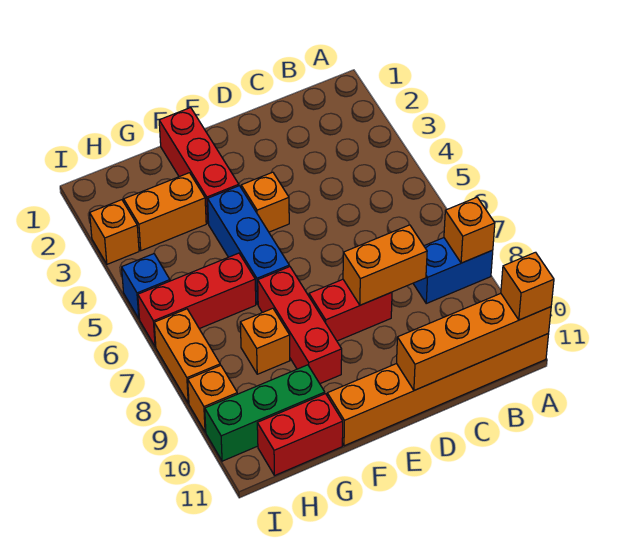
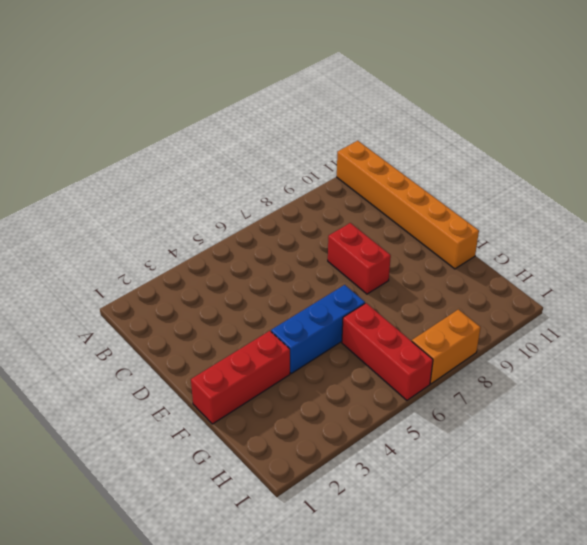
none -> blue 1x2 brick [413,238,493,303]
none -> orange 1x1 brick [241,172,289,232]
none -> red 1x3 brick [258,267,342,384]

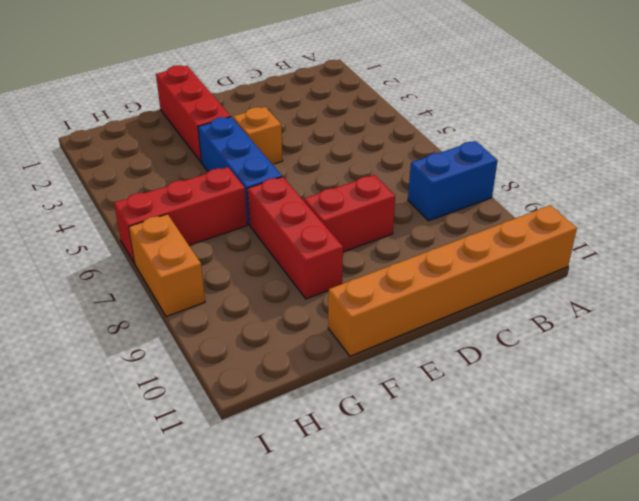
none -> orange 1x2 brick [124,173,206,251]
none -> orange 1x1 brick [240,308,290,374]
none -> green 1x3 brick [205,365,325,461]

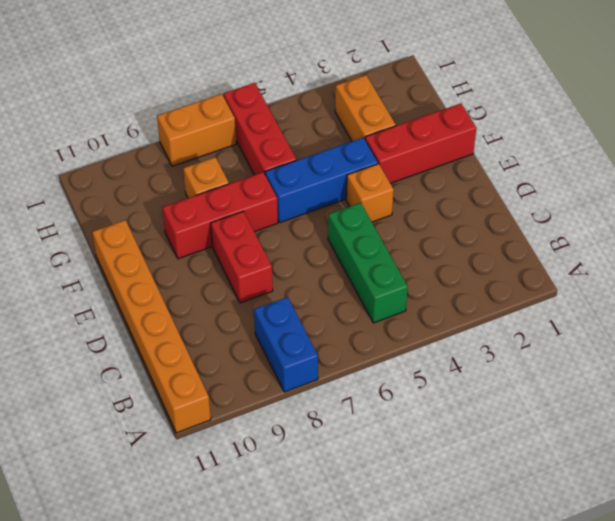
green 1x3 brick [328,203,408,323] -> green 1x3 brick moved to [205,365,325,461]
none -> red 1x2 brick [257,394,343,476]
none -> orange 1x1 brick [90,200,139,264]
none -> blue 1x1 brick [122,254,170,318]

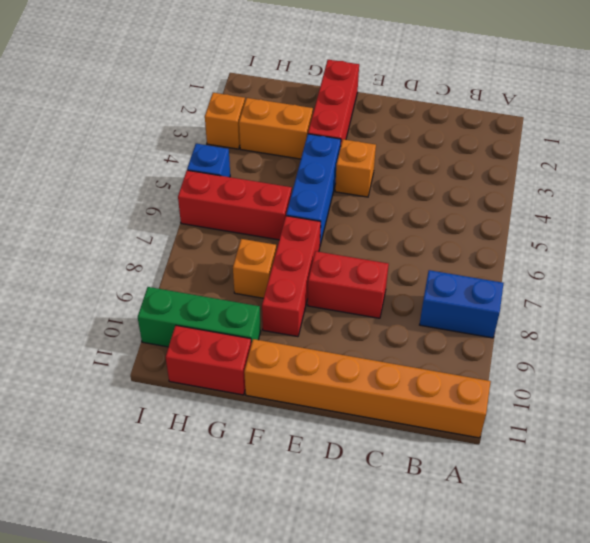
none -> orange 1x2 brick [154,309,220,403]
none -> orange 1x1 brick [188,365,237,432]
none -> orange 1x1 brick [444,197,495,263]

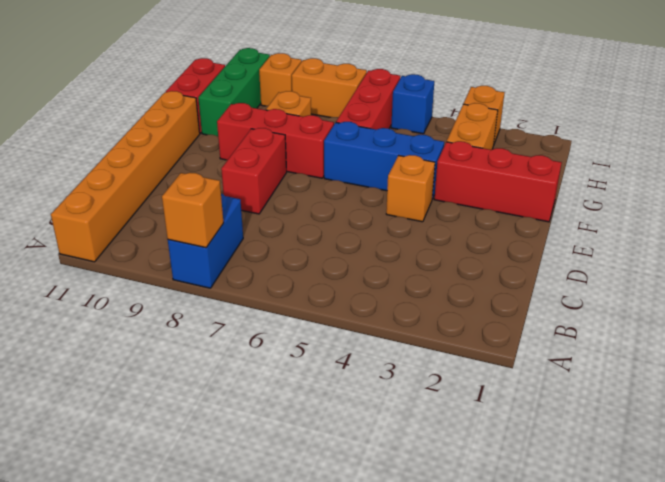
none -> orange 1x4 brick [397,294,551,390]
none -> orange 1x2 brick [343,225,427,305]
none -> orange 1x1 brick [501,252,554,320]

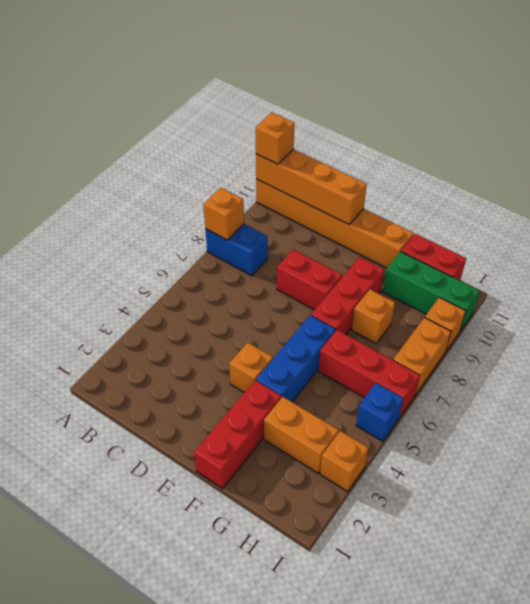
none -> orange 1x2 brick [343,225,427,305]

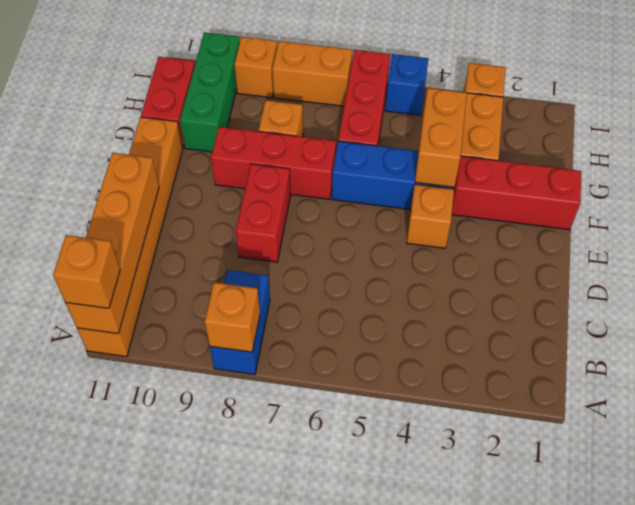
orange 1x2 brick [415,88,467,187] -> orange 1x2 brick moved to [343,225,427,305]

